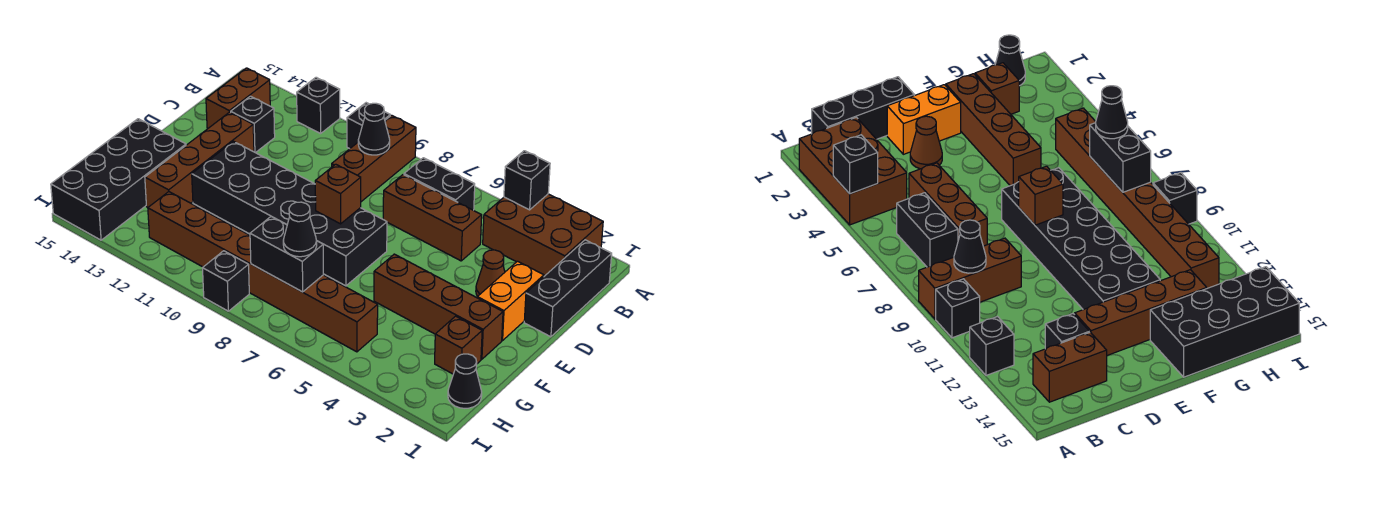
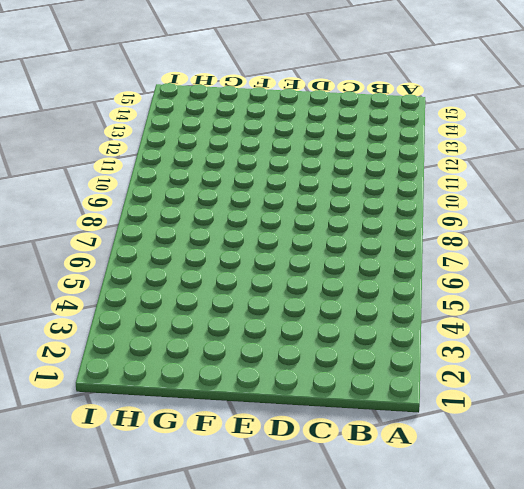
none -> brown 2x3 brick [483,194,603,276]
none -> brown 1x3 brick [332,115,416,202]
none -> black 1x1 brick [347,103,390,149]

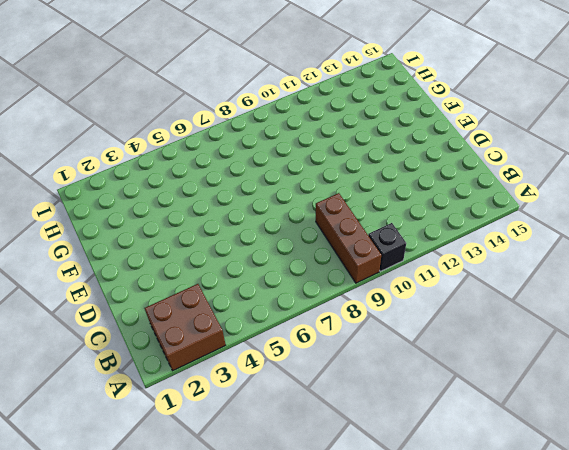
brown 2x2 brick [144,284,226,371] -> brown 2x3 brick [483,194,603,276]
none -> black 1x1 brick [297,77,340,134]
none -> black 1x3 brick [524,240,612,337]
none -> black 1x2 brick [404,158,475,210]

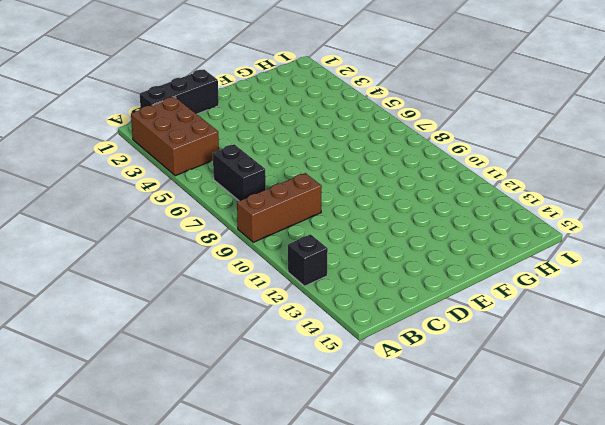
none -> black 1x1 brick [347,103,390,149]
none -> brown 1x2 brick [206,68,270,128]
none -> brown 1x3 brick [383,175,482,261]

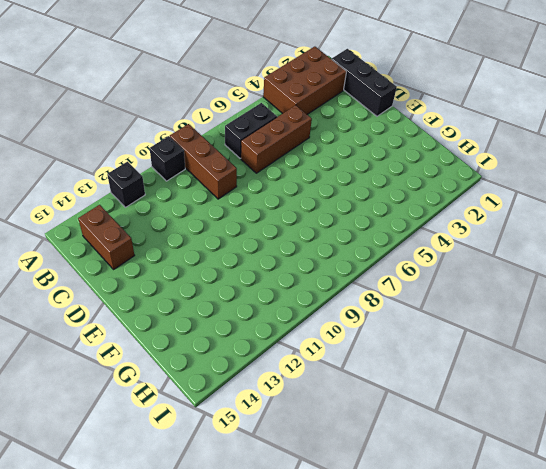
none -> black 1x1 brick [231,96,275,153]
none -> orange 1x2 brick [477,261,544,341]
none -> brown 1x1 cone [476,250,505,296]

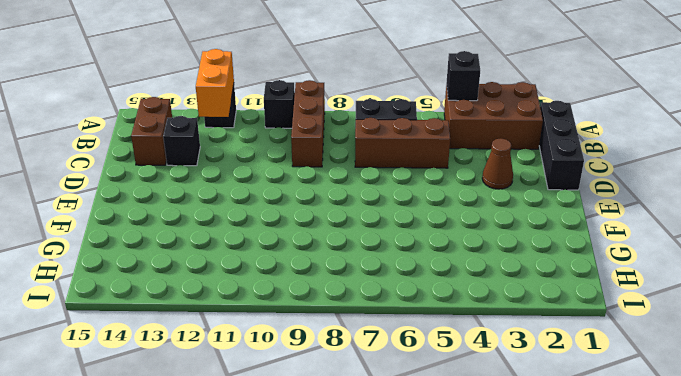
orange 1x2 brick [196,49,234,117] -> orange 1x2 brick moved to [477,261,544,341]
none -> brown 1x4 brick [145,112,254,207]
none -> black 2x6 brick [192,141,387,286]
none -> brown 1x4 brick [374,254,503,359]

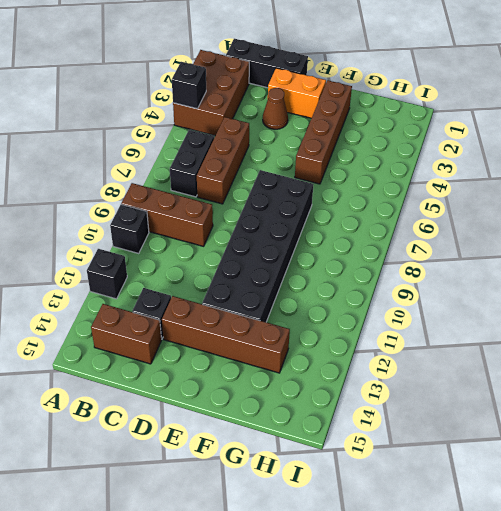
none -> black 2x4 brick [51,119,186,240]
none -> brown 1x1 brick [435,316,482,374]
none -> black 1x1 cone [448,354,482,408]

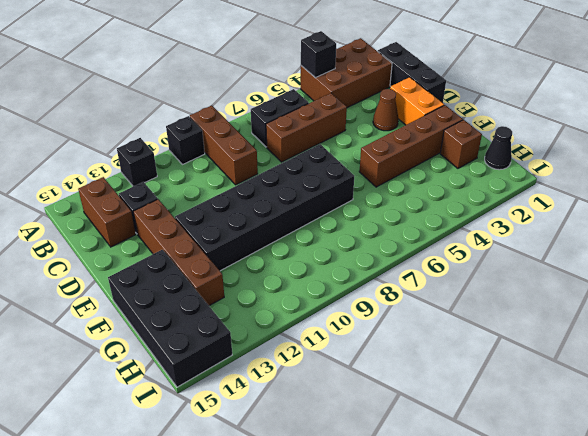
none -> brown 1x8 brick [148,192,378,352]
none -> black 1x1 brick [203,251,249,311]
none -> black 1x1 cone [358,103,390,155]

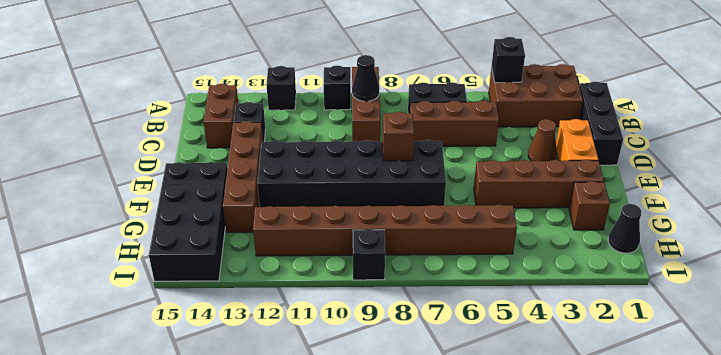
none -> black 1x2 brick [250,217,323,292]
none -> black 1x1 cone [283,202,317,257]

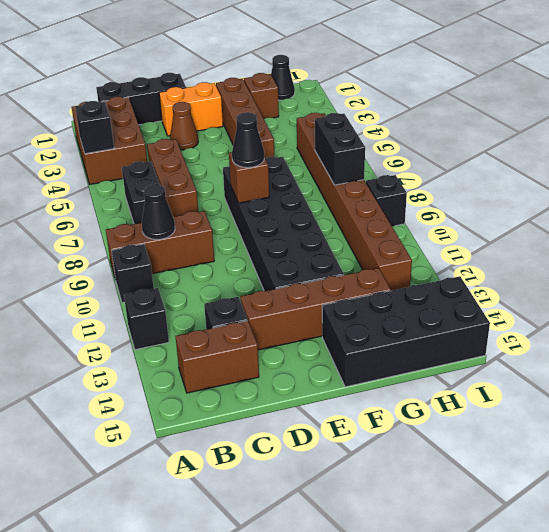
black 1x1 cone [232,112,264,168] -> black 1x1 cone moved to [283,202,317,257]

